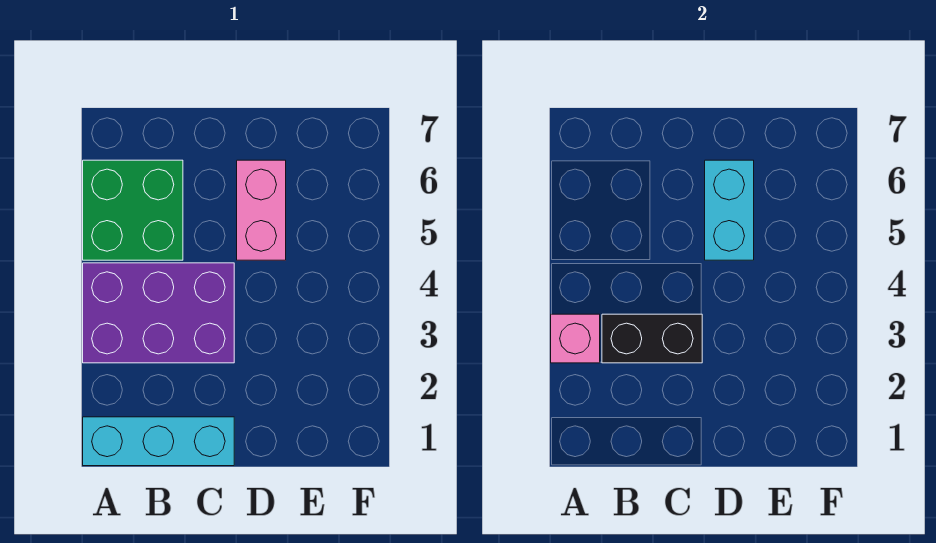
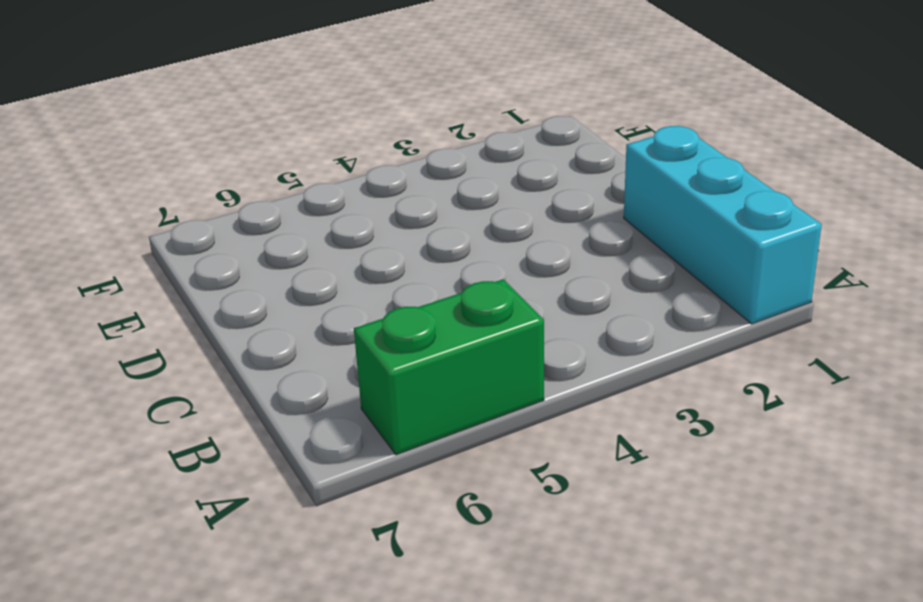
green 1x2 brick [354,279,544,455] -> green 2x2 brick [83,160,183,260]
none -> purple 2x3 brick [83,263,234,363]
none -> pink 1x2 brick [237,160,286,260]

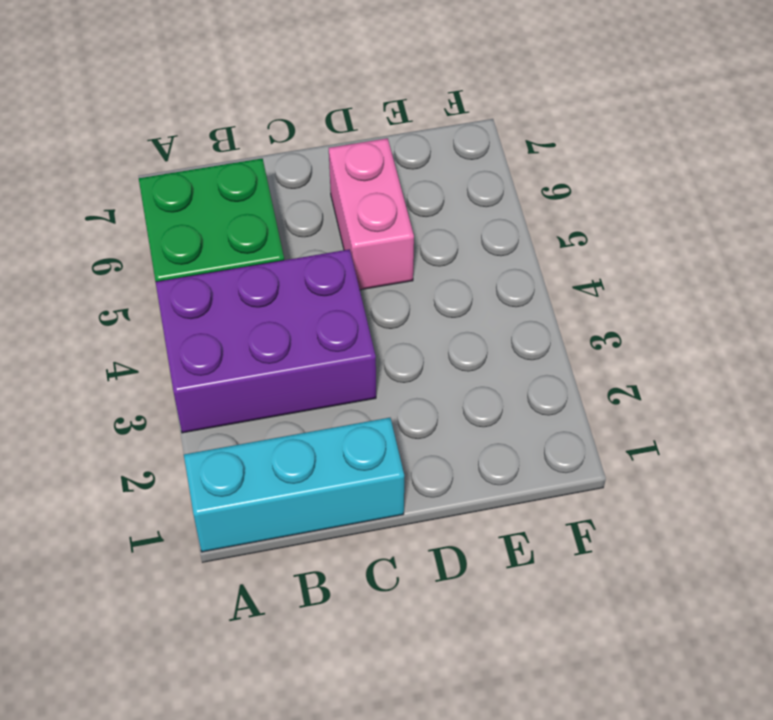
none -> pink 1x1 brick [551,314,600,363]
none -> black 1x2 brick [602,314,702,363]

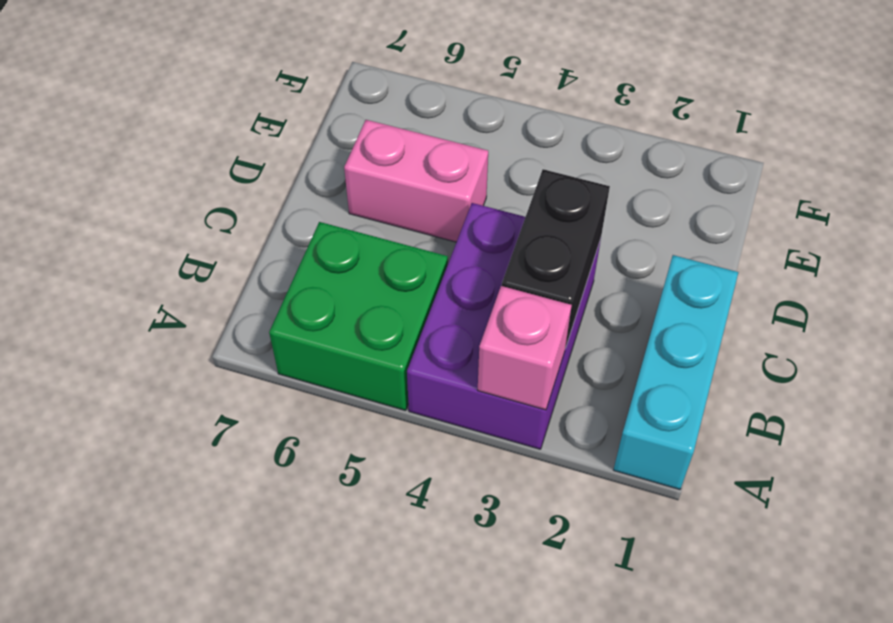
none -> cyan 1x2 brick [705,160,754,260]

